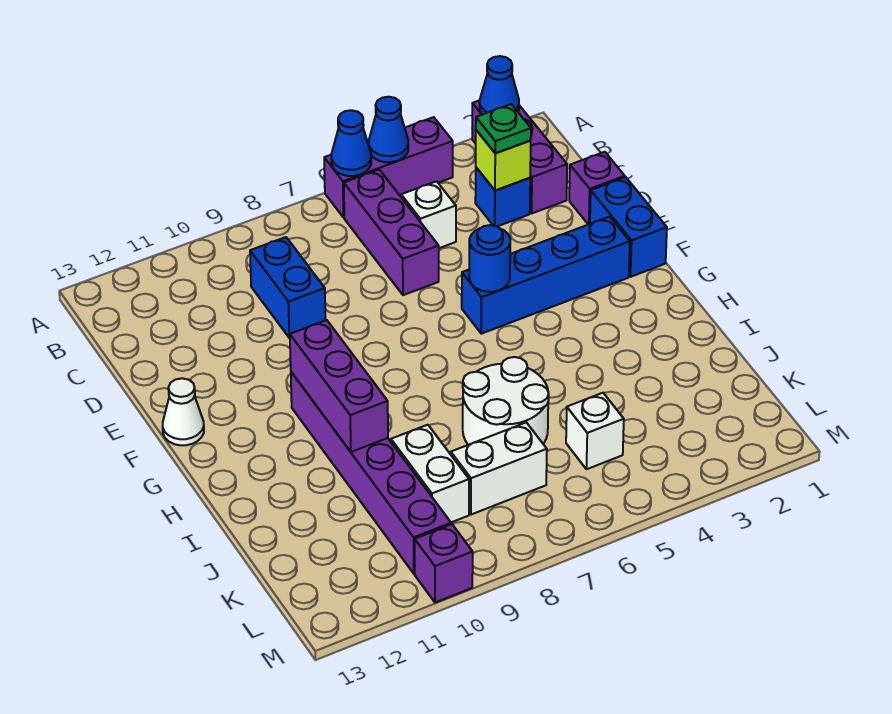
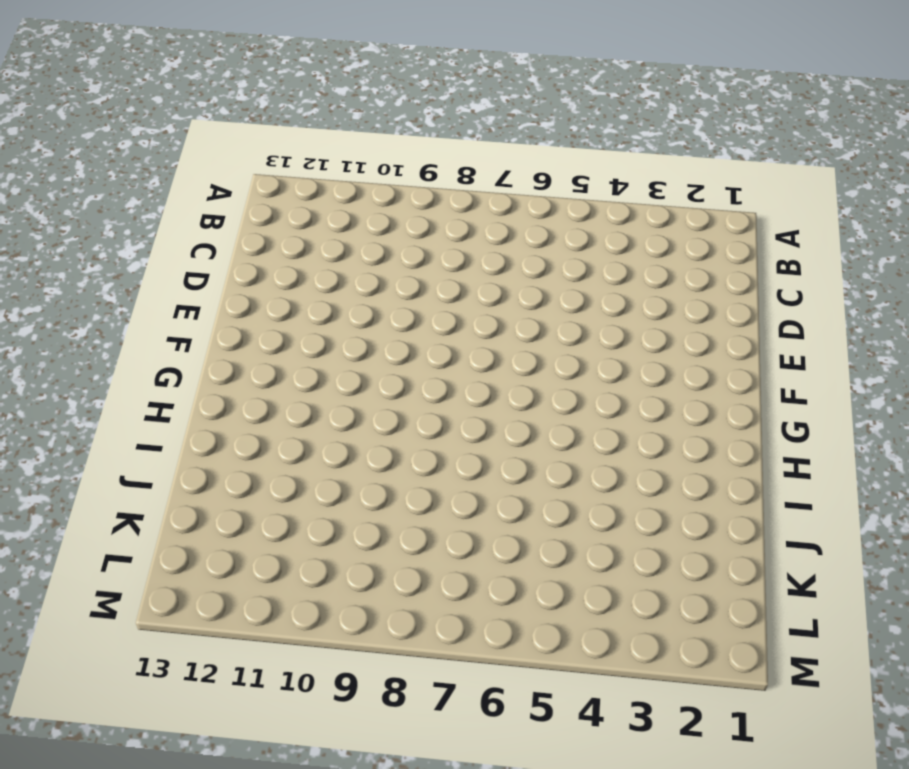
none -> purple 1x3 brick [472,100,567,213]
none -> purple 1x3 brick [324,117,453,218]
none -> purple 1x3 brick [344,170,439,295]

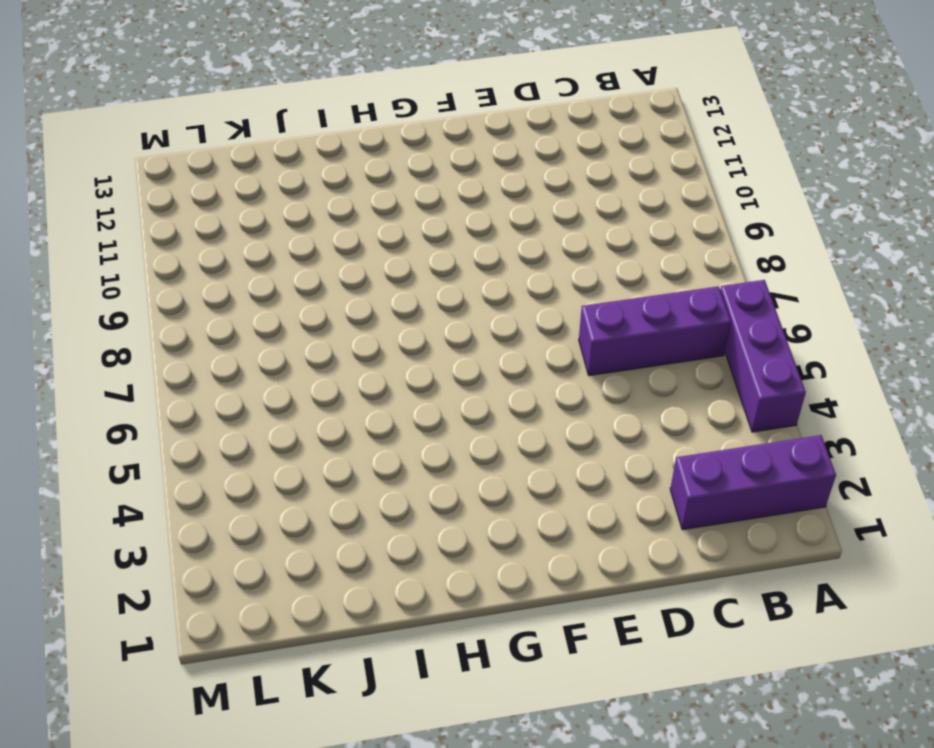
none -> blue 1x1 brick [475,168,530,226]
none -> white 1x1 brick [401,181,456,248]
none -> blue 1x2 brick [250,237,326,338]

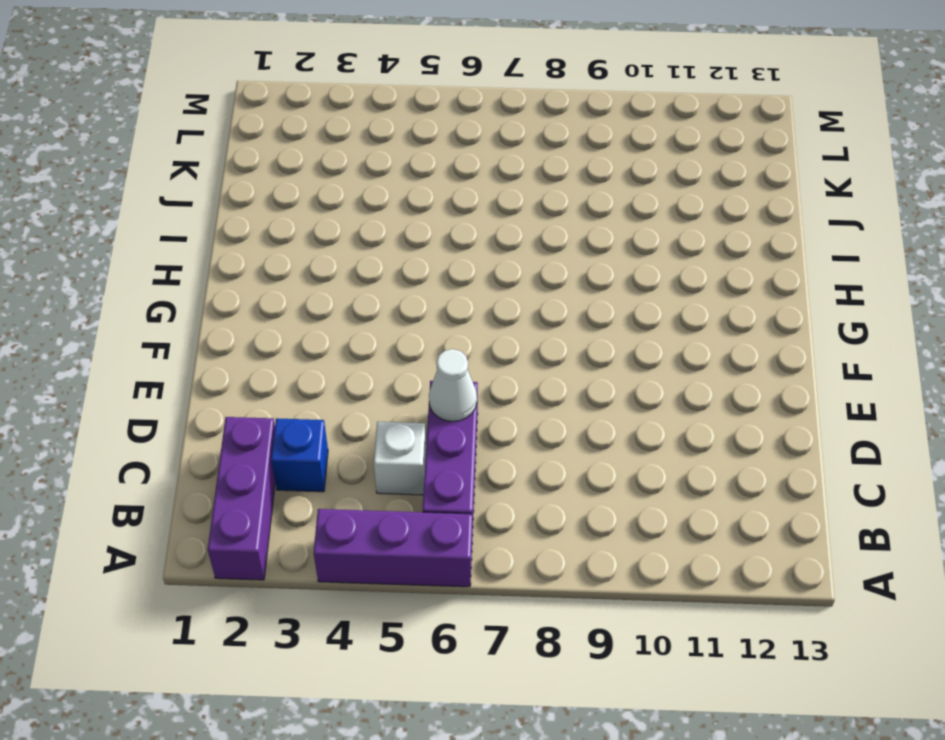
white 1x1 cone [429,349,477,421] -> white 1x1 cone moved to [163,378,204,445]
none -> blue 1x2 brick [250,237,326,338]
none -> purple 1x1 brick [569,152,625,225]
none -> blue 1x2 brick [590,177,667,277]

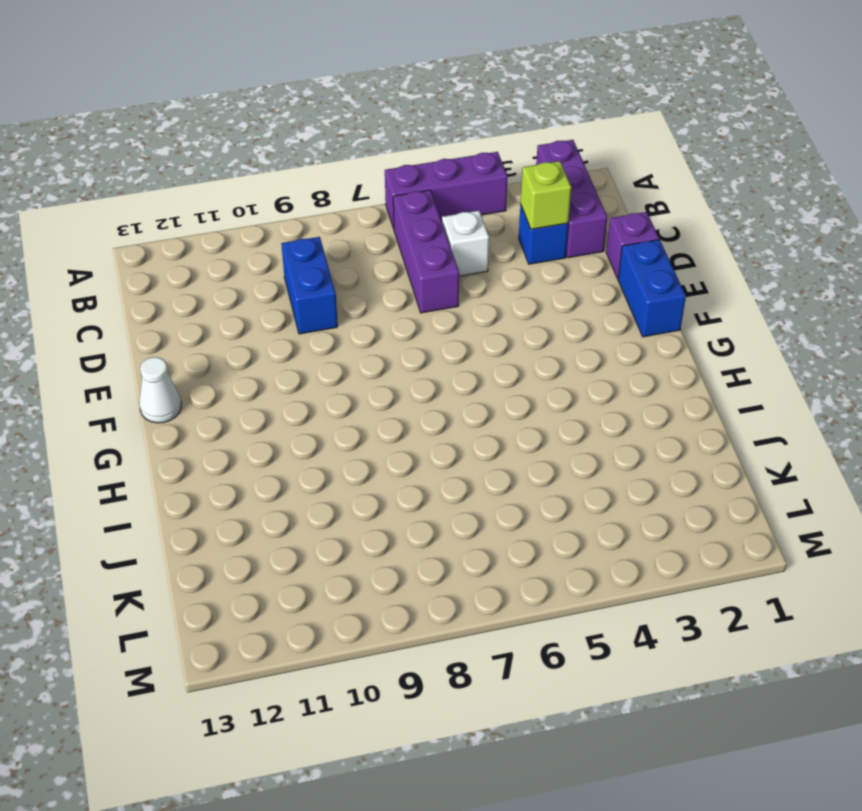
none -> blue 1x4 brick [462,217,630,334]
none -> purple 1x6 brick [291,372,451,574]
none -> white 2x2 round brick [463,357,549,445]

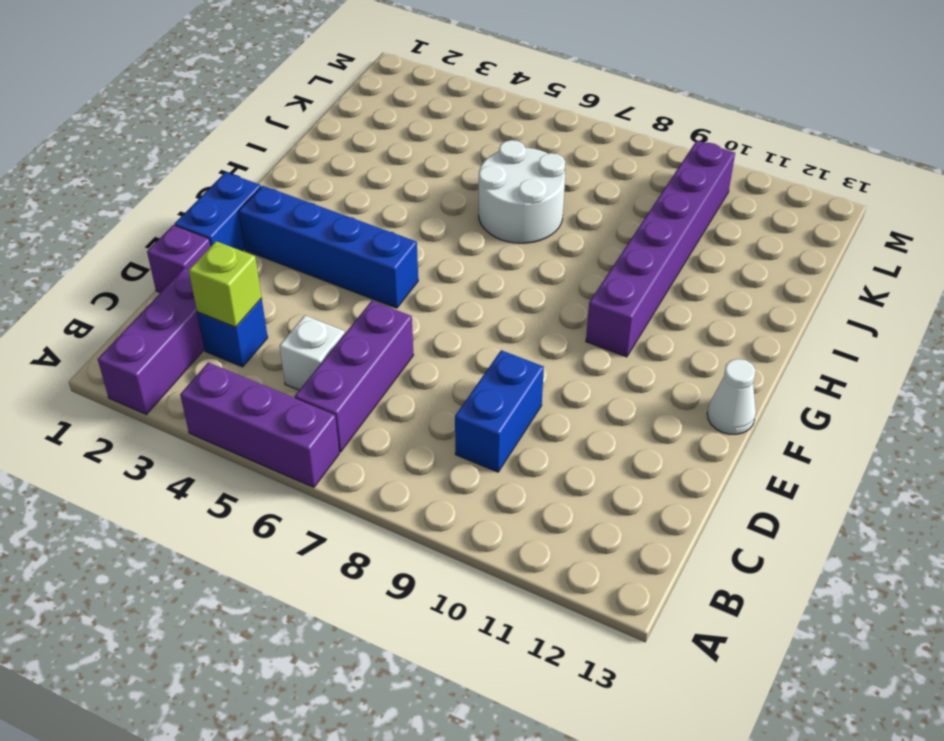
none -> white 1x2 brick [391,425,469,522]
none -> white 1x1 brick [566,393,624,469]
none -> white 1x2 brick [451,422,547,515]

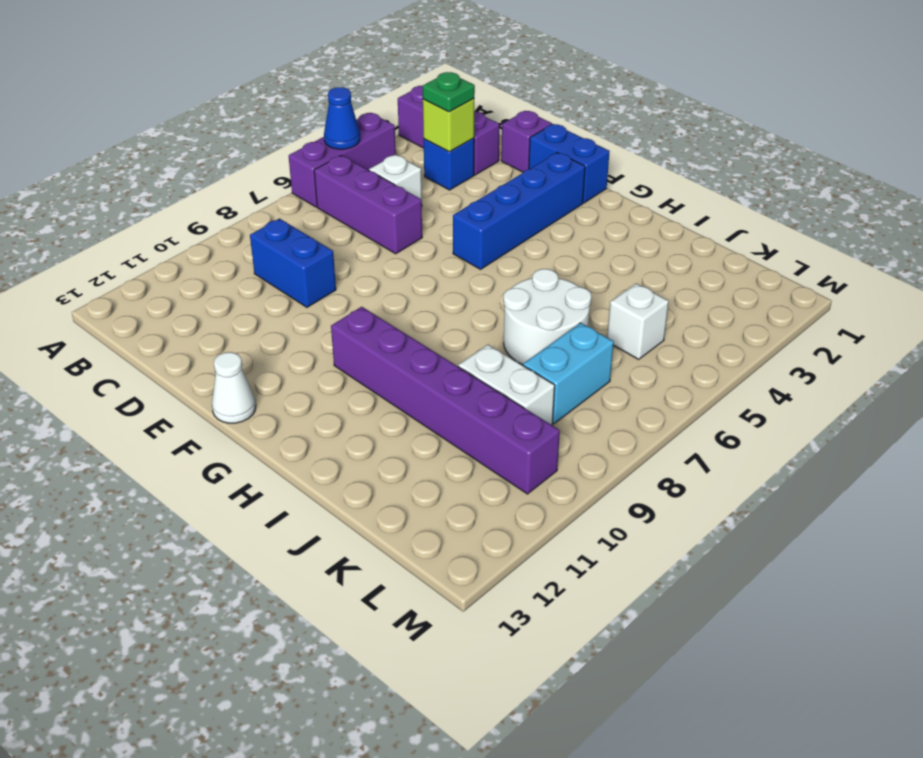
cyan 1x2 brick [523,323,614,424] -> white 1x2 brick [451,422,547,515]
none -> purple 1x1 brick [415,524,473,603]
none -> blue 1x1 cone [480,56,519,115]
none -> blue 1x1 cone [331,110,371,176]

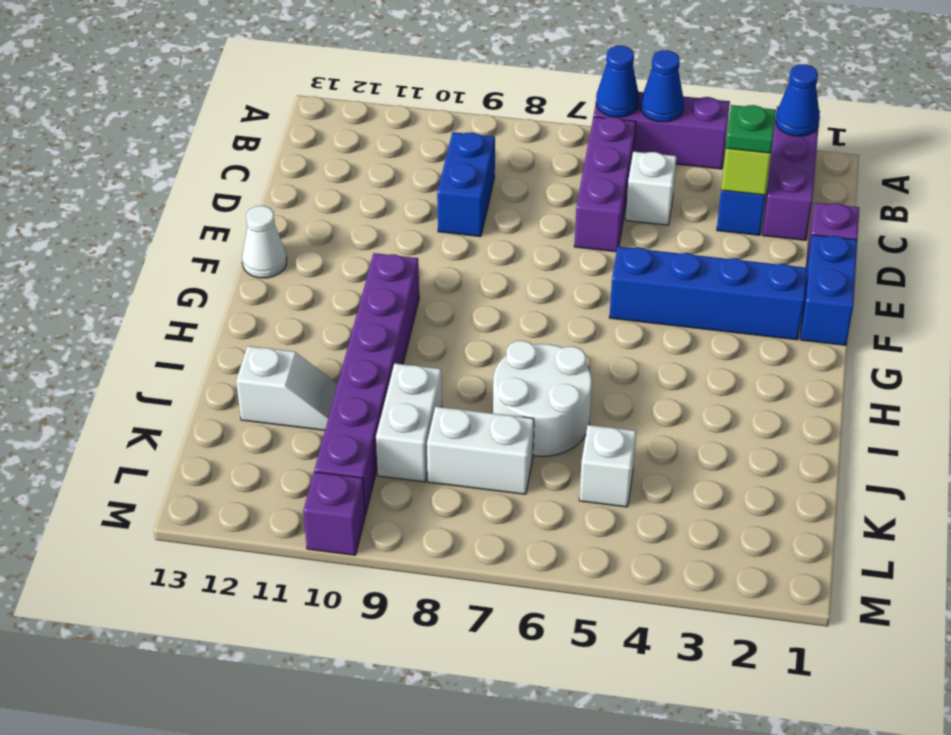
white 1x2 slope [236,346,338,430] -> none
none -> blue 1x1 round brick [469,225,510,292]
none -> purple 1x3 brick [290,320,388,452]

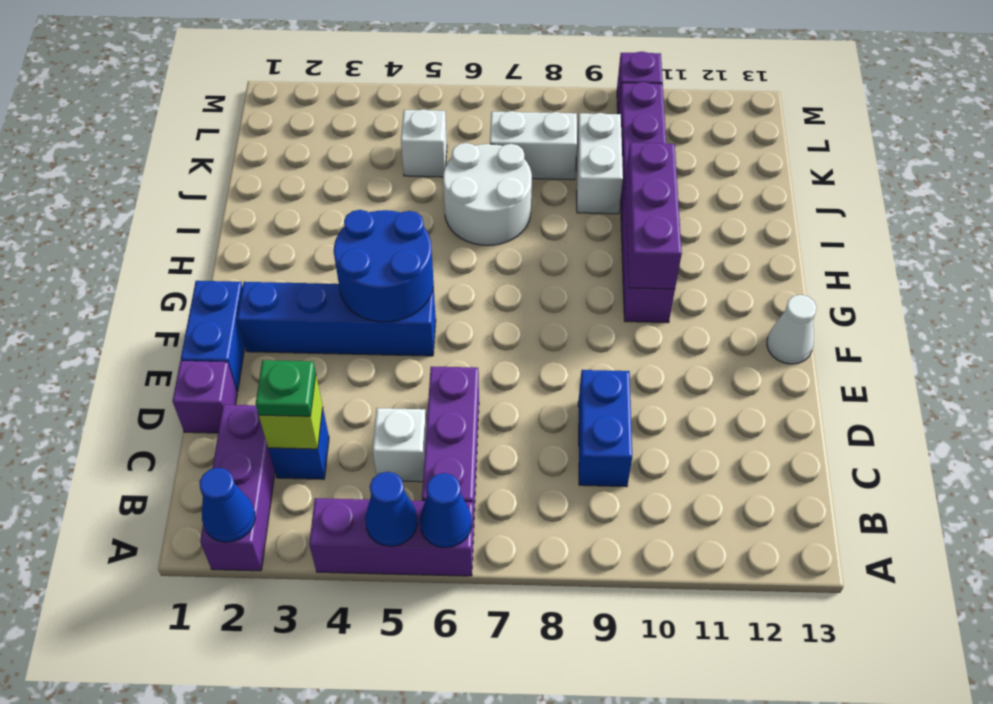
blue 2x2 round brick [334,210,434,322] -> blue 1x1 round brick [469,225,510,292]

